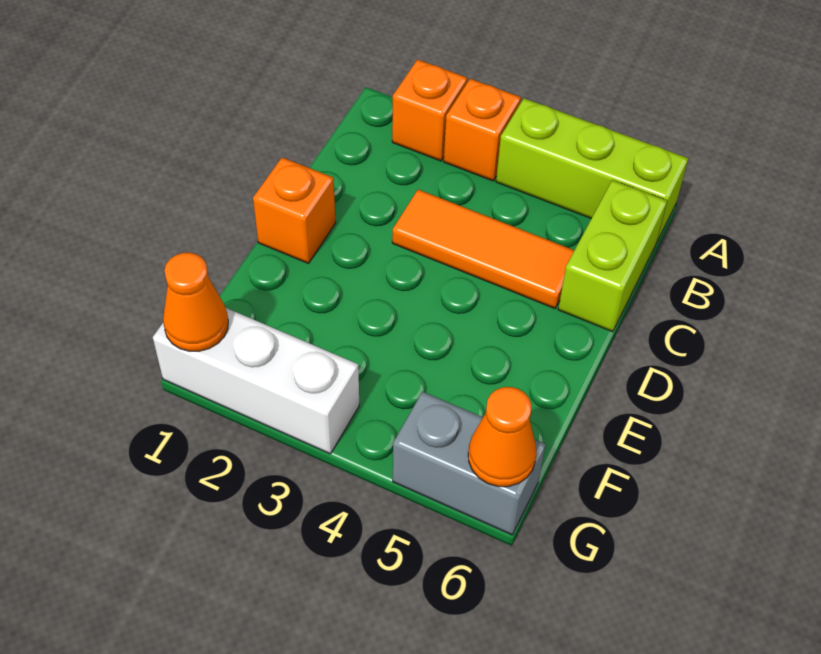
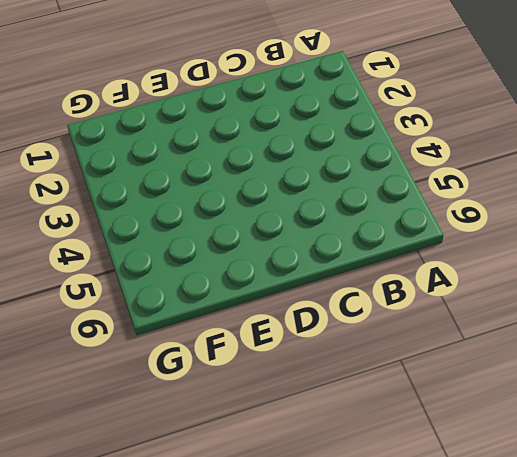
none -> orange 1x1 brick [392,59,467,161]
none -> orange 1x1 brick [444,79,521,181]

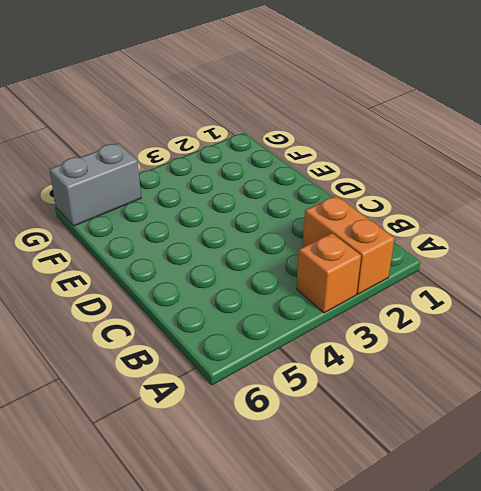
orange 1x2 brick [303,196,395,294] -> orange 1x1 brick [392,59,467,161]
none -> lime 1x3 brick [496,98,688,243]
none -> lime 1x2 brick [558,180,667,332]

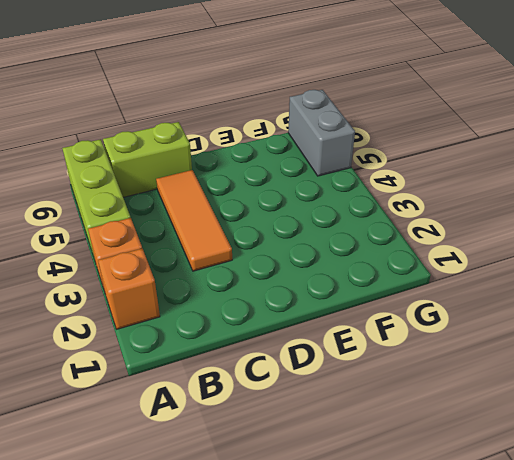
none -> orange 1x1 brick [253,157,336,263]
none -> white 1x3 brick [153,308,359,454]

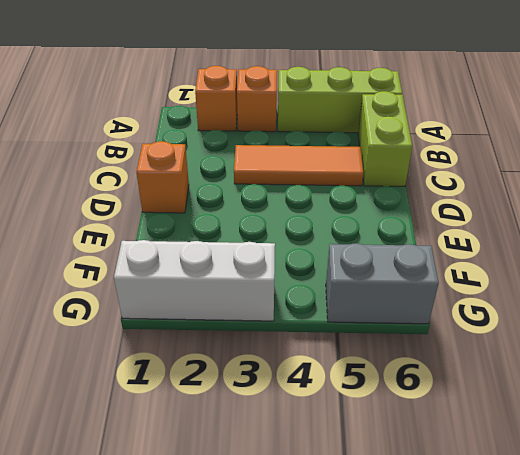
none -> orange 1x1 cone [163,253,228,351]
none -> orange 1x1 cone [468,387,537,487]

